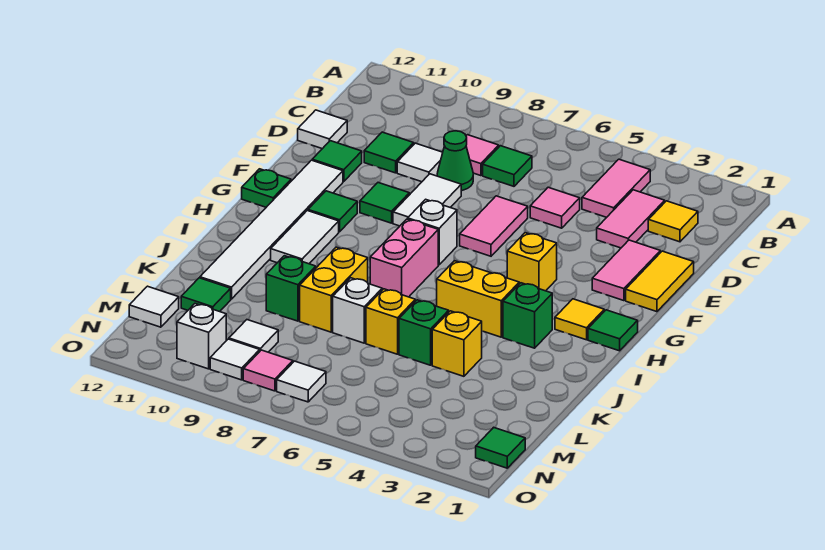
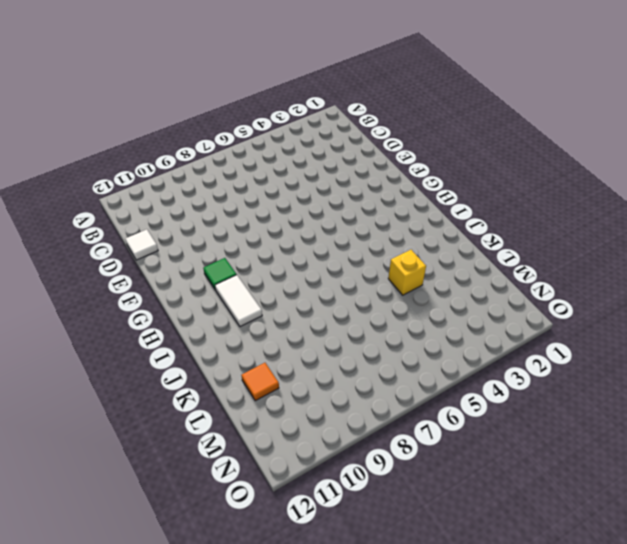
orange 1x1 tile [241,363,279,401] -> green 1x1 tile [181,278,231,312]
none -> pink 1x2 tile [582,159,650,217]
none -> yellow 1x1 tile [648,201,698,242]
none -> pink 1x2 tile [597,190,665,248]
none -> green 1x1 tile [483,146,532,186]

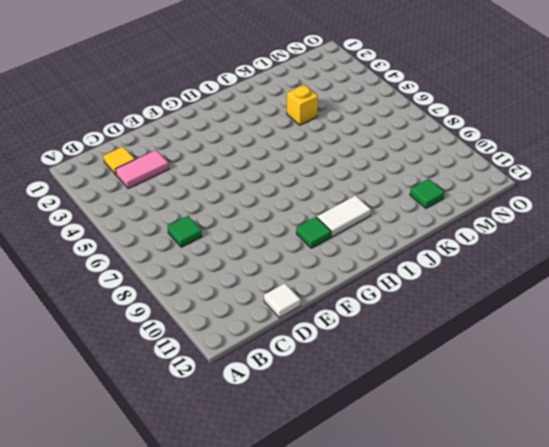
none -> pink 1x2 tile [582,159,650,217]
none -> pink 1x1 tile [466,135,499,176]
none -> pink 1x1 tile [530,187,580,228]
none -> green 1x1 cone [437,131,473,191]

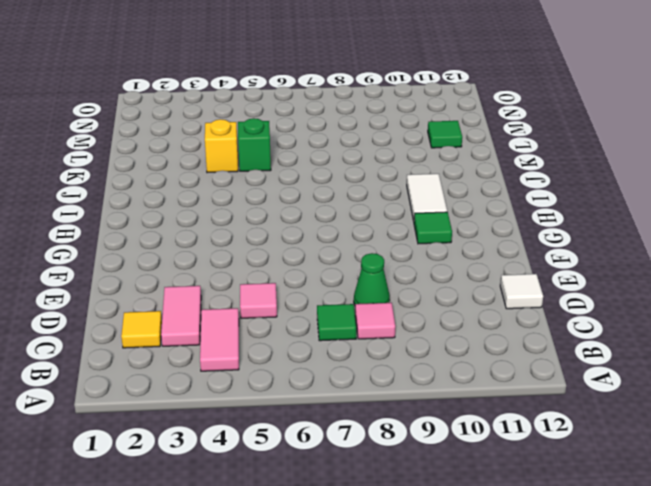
none -> white 1x1 tile [397,143,443,182]
none -> green 1x1 tile [364,132,414,173]
none -> yellow 1x2 tile [626,251,694,312]
none -> pink 1x2 tile [592,240,660,301]

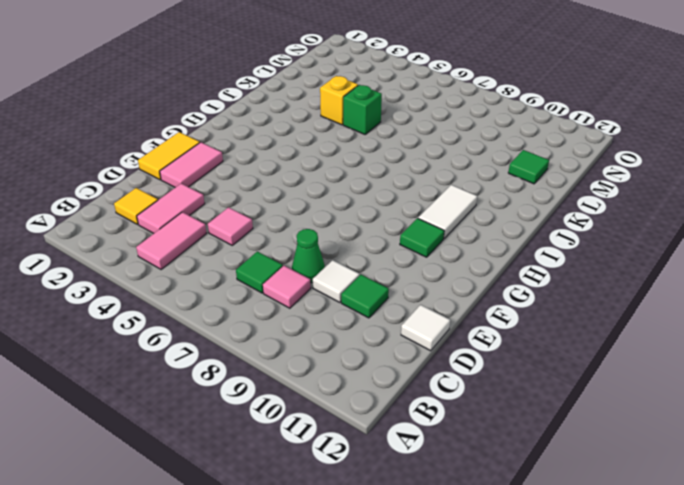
none -> pink 1x2 tile [460,196,528,256]
none -> white 1x2 tile [393,174,461,226]
none -> green 1x1 tile [312,141,362,182]
none -> green 1x1 tile [360,182,409,223]

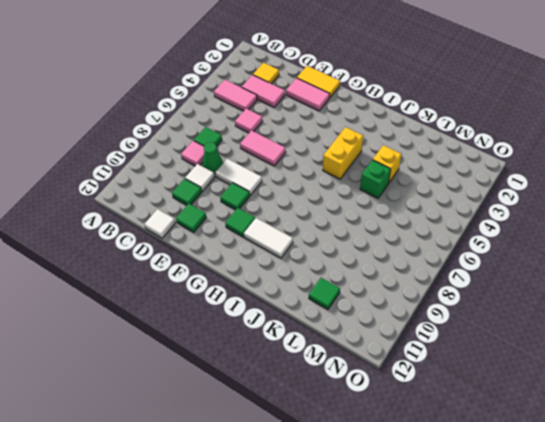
none -> white 1x6 tile [200,160,343,299]
none -> yellow 1x1 brick [507,233,557,291]
none -> white 1x1 brick [408,199,457,265]
none -> green 1x1 plate [242,169,291,207]

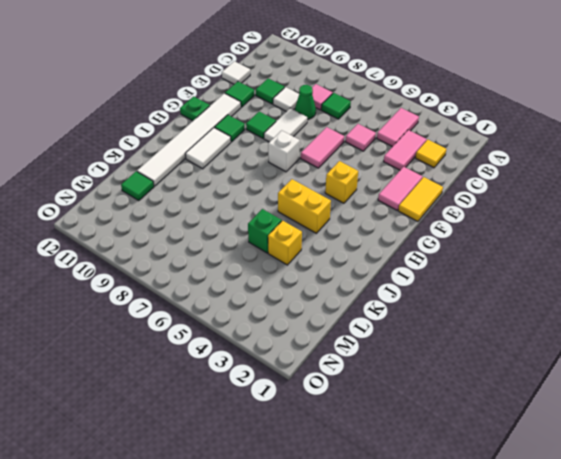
none -> green 1x1 tile [588,310,638,351]
none -> yellow 1x1 tile [555,299,604,340]
none -> pink 1x2 brick [370,219,438,297]
none -> green 1x1 brick [503,283,552,348]

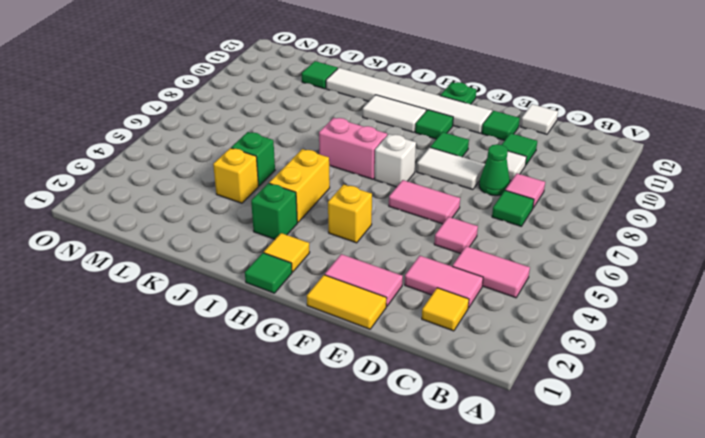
none -> yellow 1x2 brick [300,247,368,332]
none -> yellow 1x1 brick [366,289,415,354]
none -> white 1x1 brick [333,278,382,343]
none -> green 1x1 brick [266,256,316,321]

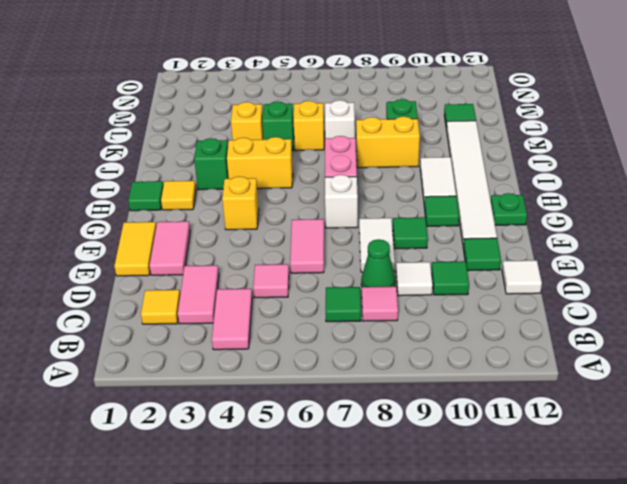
yellow 1x2 brick [356,116,420,168] -> yellow 1x2 brick turned to [300,247,368,332]
none -> white 1x1 tile [229,320,278,352]
none -> white 1x1 tile [129,286,179,327]
none -> green 1x1 tile [476,427,525,468]
none -> white 1x1 tile [277,361,326,402]

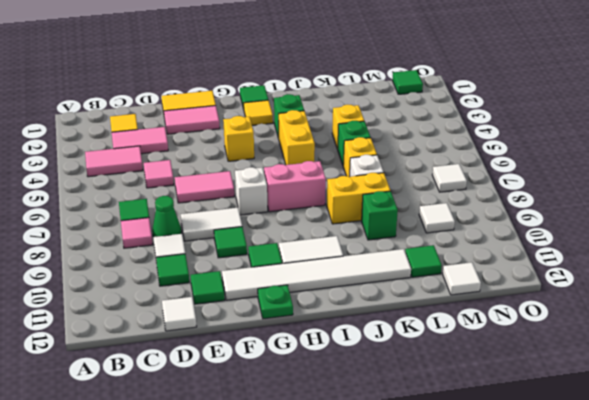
none -> pink 1x1 tile [243,350,293,391]
none -> white 1x1 tile [210,339,260,380]
none -> white 1x1 brick [177,304,226,369]

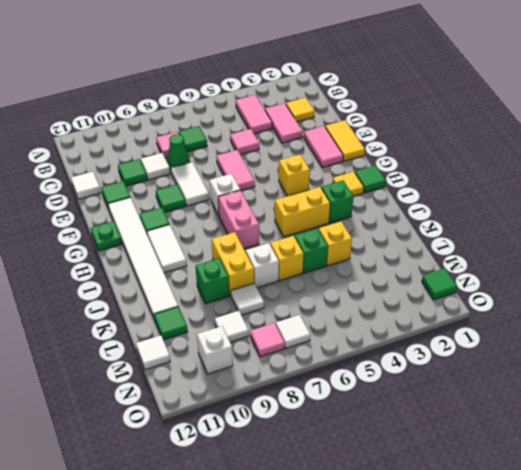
white 1x1 tile [231,283,264,315] -> white 1x1 tile moved to [210,339,260,380]

